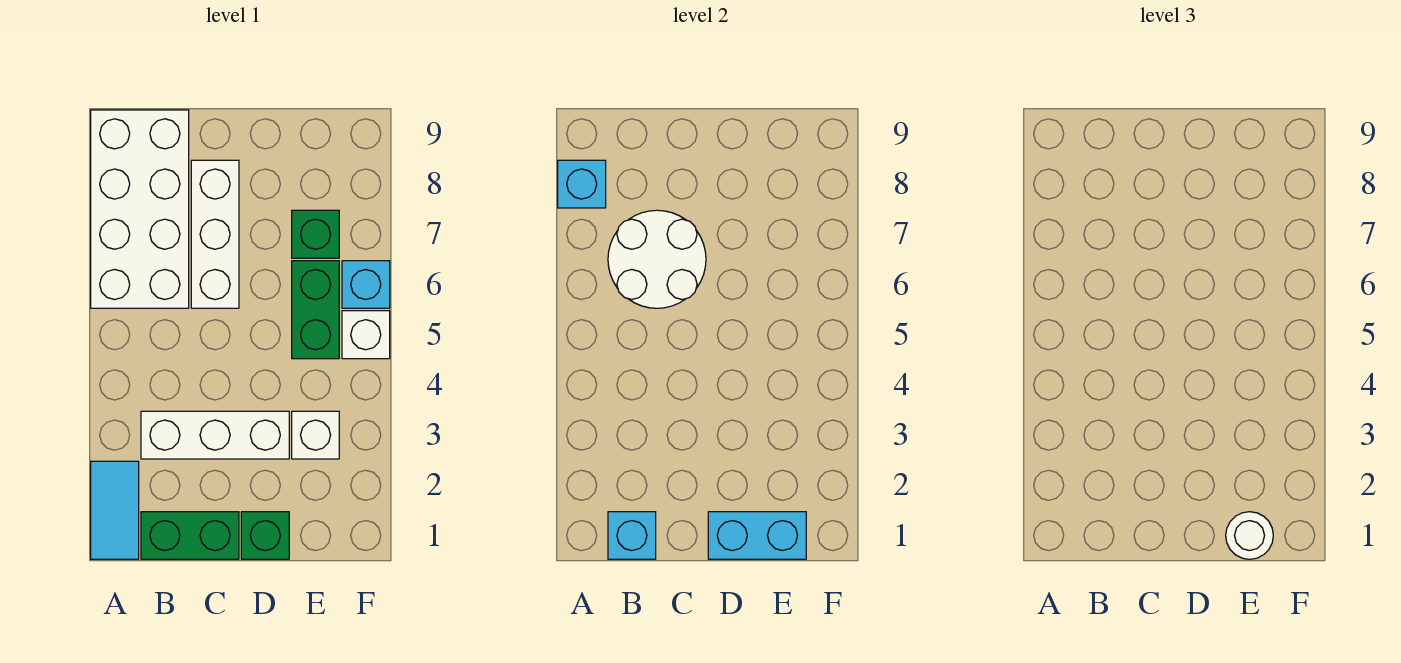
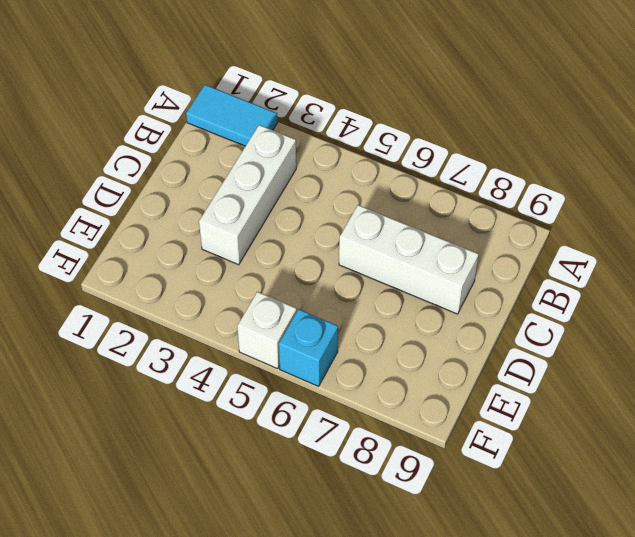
none -> white 2x4 brick [91,110,189,308]
none -> green 1x2 brick [141,512,239,559]
none -> green 1x1 brick [241,512,289,559]

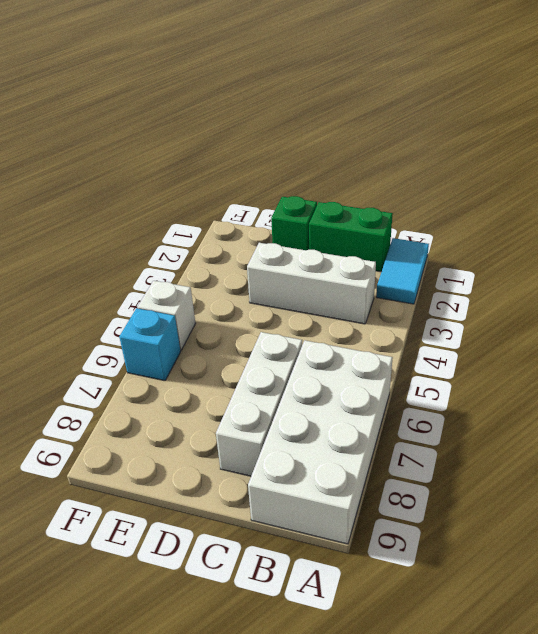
none -> white 1x1 brick [292,411,339,459]
none -> green 1x2 brick [292,261,339,359]
none -> green 1x1 brick [292,210,339,258]

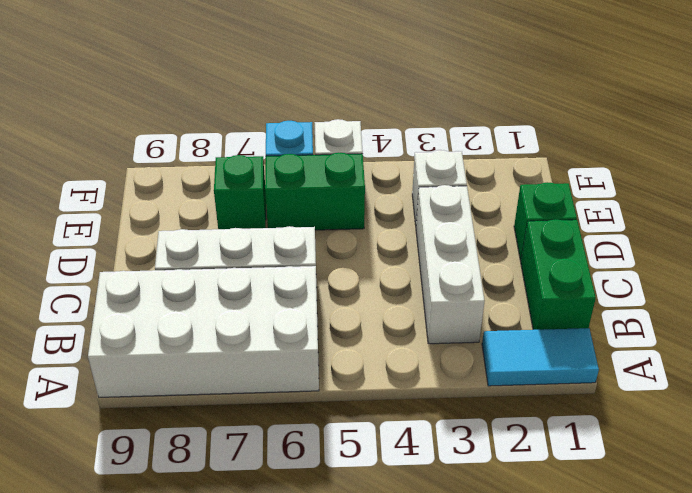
none -> cyan 1x1 brick [558,160,606,208]
none -> cyan 1x1 brick [608,512,656,559]
none -> white 2x2 round brick [608,210,706,308]

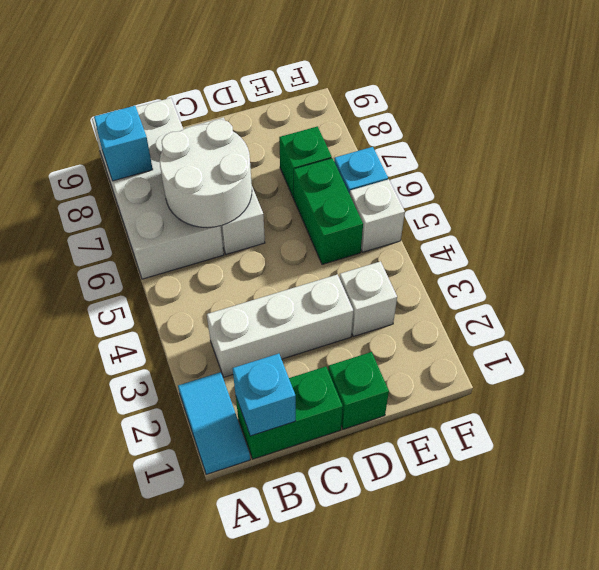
none -> cyan 1x2 brick [708,512,806,559]
none -> white 1x1 round brick [1226,512,1273,559]

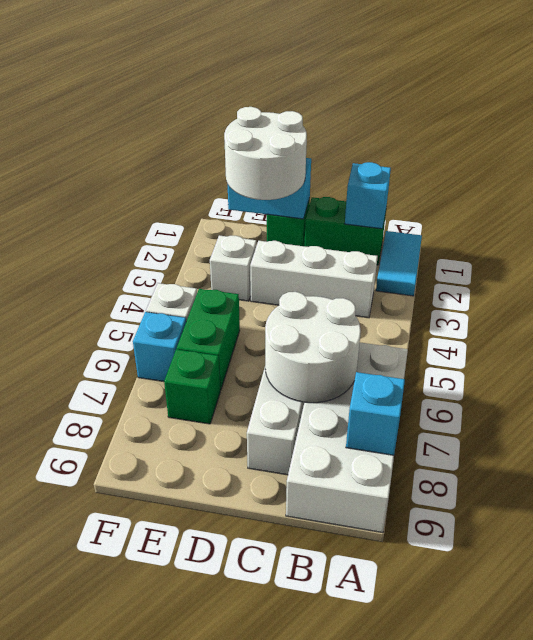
white 2x2 round brick [224,107,307,200] -> white 1x1 round brick [1226,512,1273,559]

